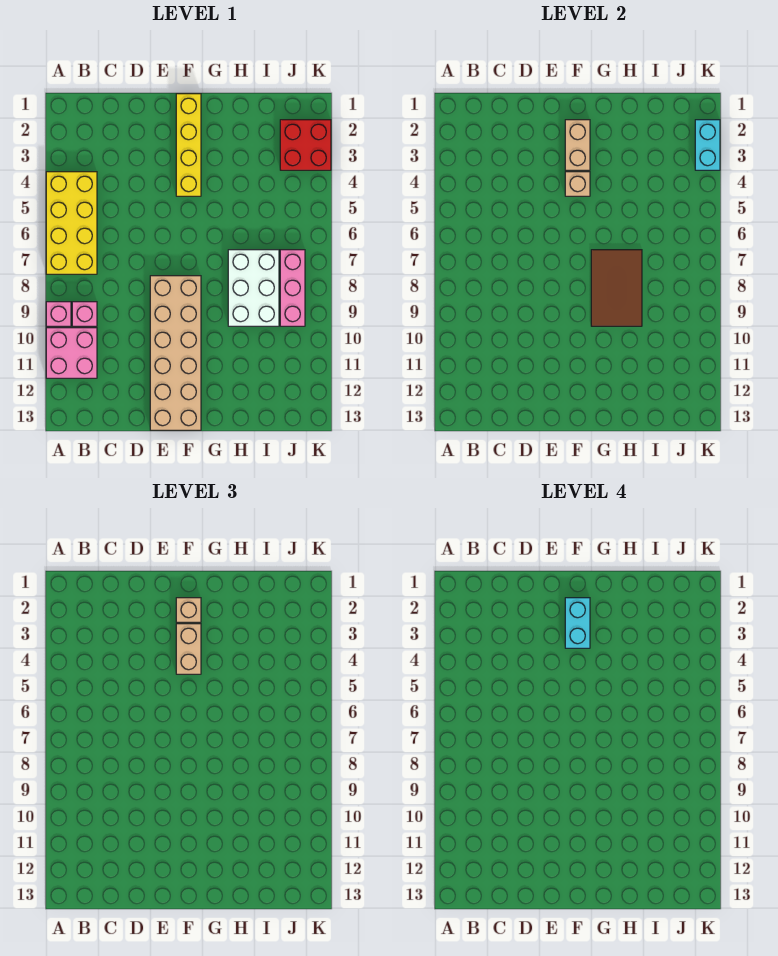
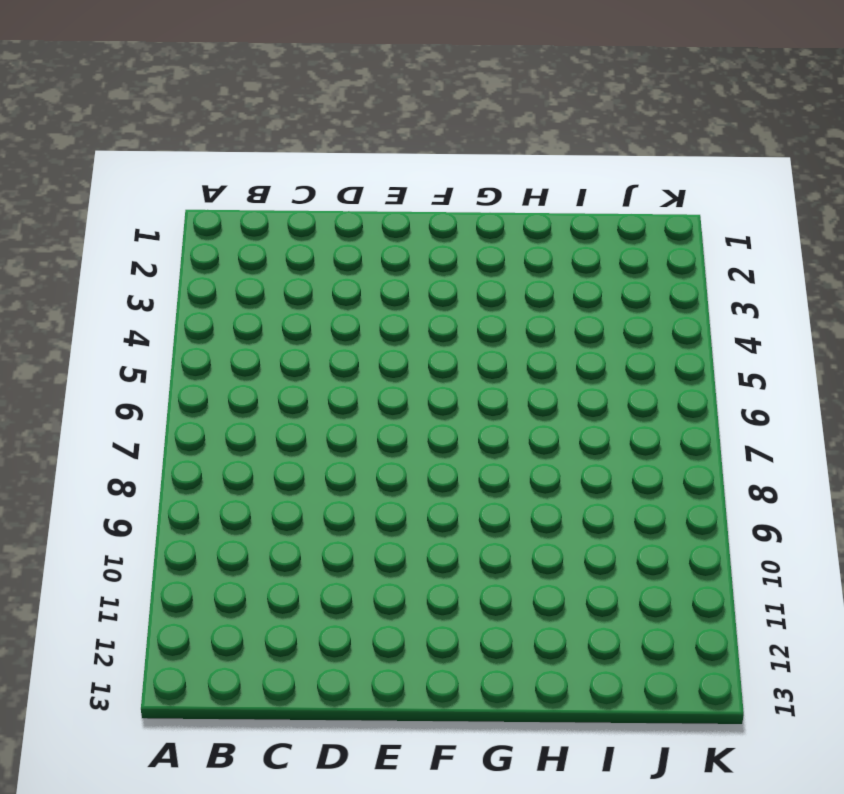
none -> yellow 2x4 brick [46,172,97,274]
none -> pink 1x1 brick [46,302,71,326]
none -> pink 2x2 brick [46,328,97,378]

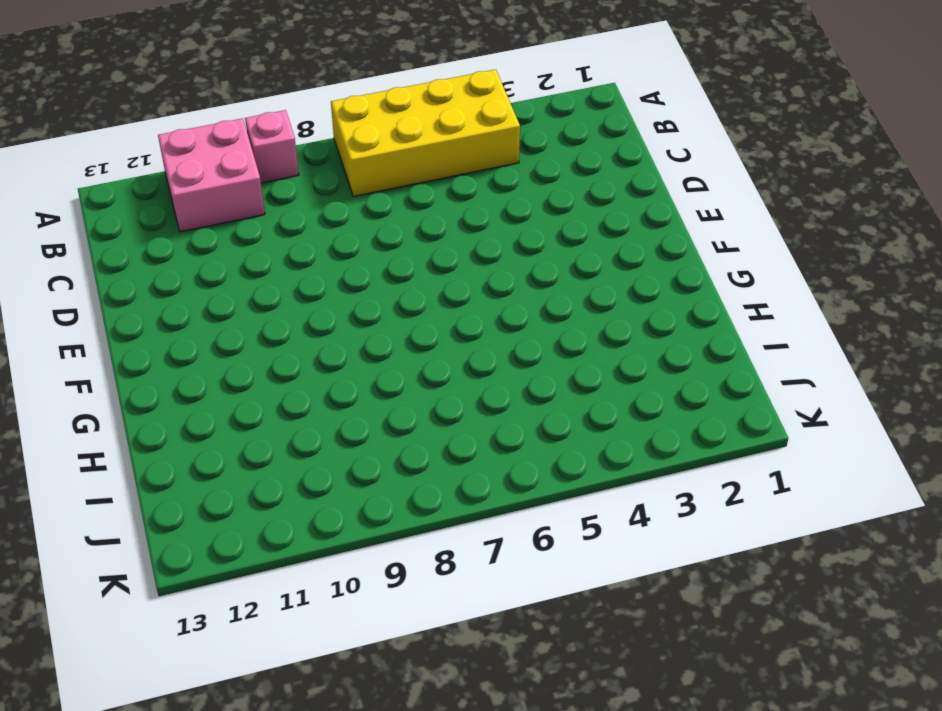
none -> pink 1x1 brick [72,302,97,326]
none -> tan 2x6 brick [150,276,201,430]
none -> yellow 1x4 brick [176,94,201,196]

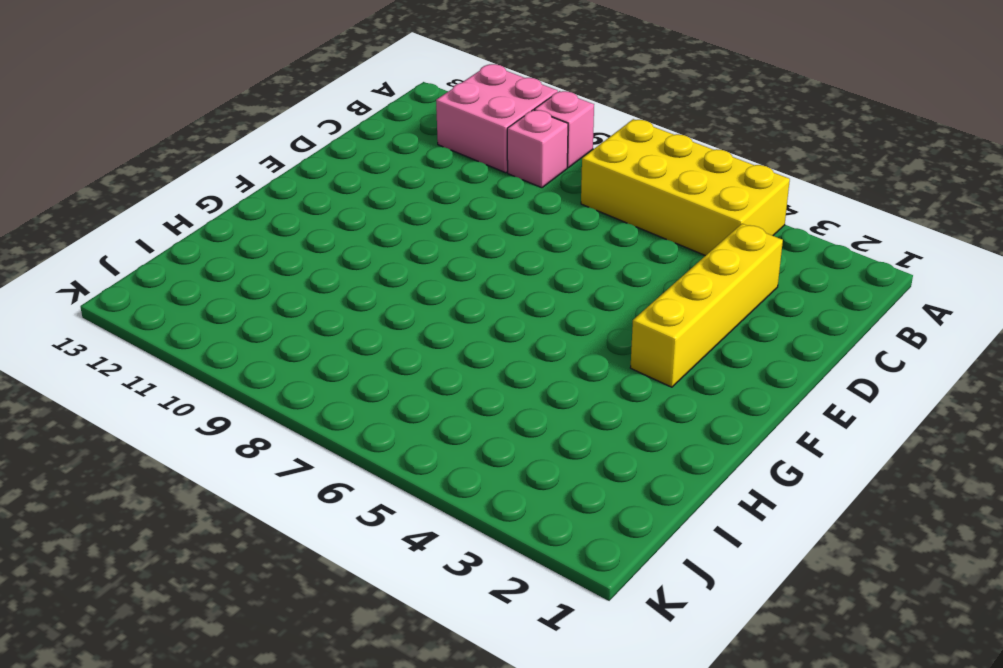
yellow 1x4 brick [630,224,783,387] -> yellow 1x4 brick turned to [176,94,201,196]
none -> tan 2x6 brick [150,276,201,430]
none -> white 2x3 brick [228,250,279,326]
none -> red 2x2 brick [280,120,331,170]

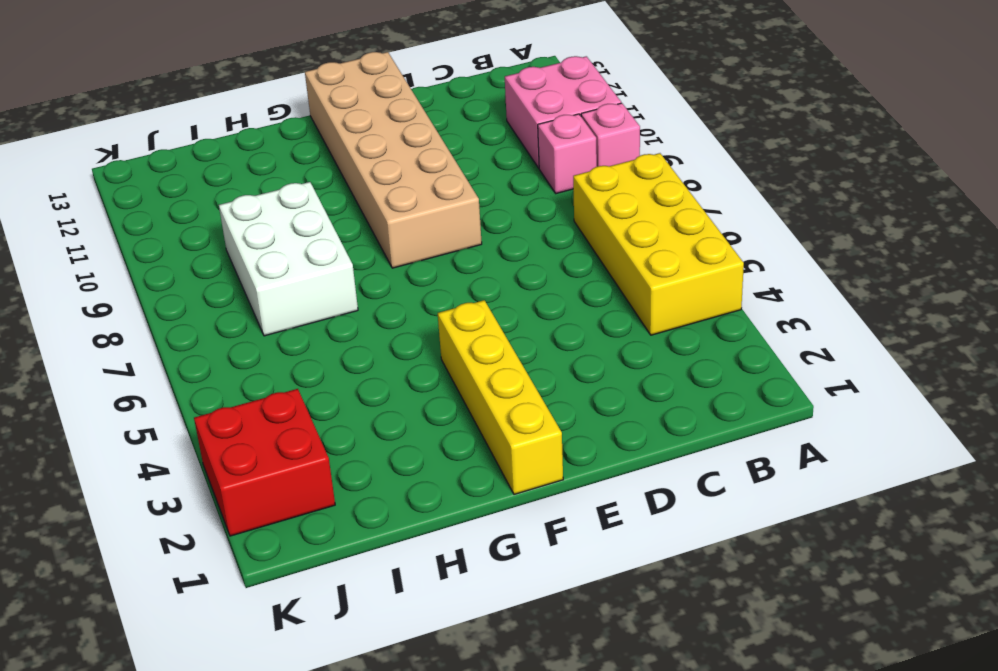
none -> pink 1x3 brick [280,250,305,326]
none -> tan 1x2 brick [565,120,590,170]
none -> tan 1x1 brick [565,172,590,196]

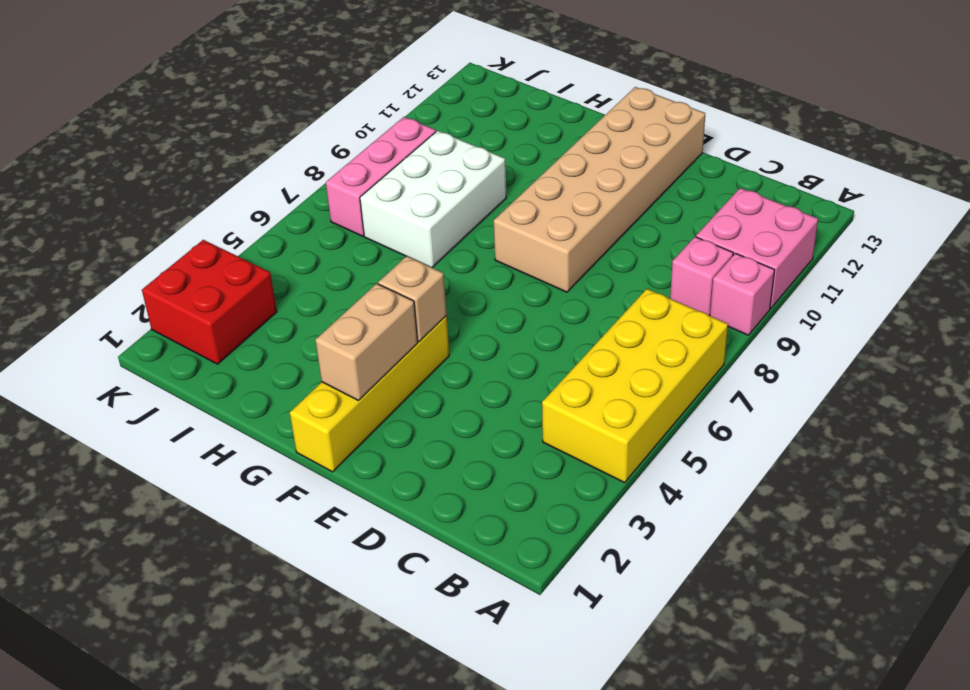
none -> brown 2x3 tile [591,250,642,326]
none -> cyan 1x2 brick [695,120,720,170]
none -> tan 1x1 brick [176,598,201,622]

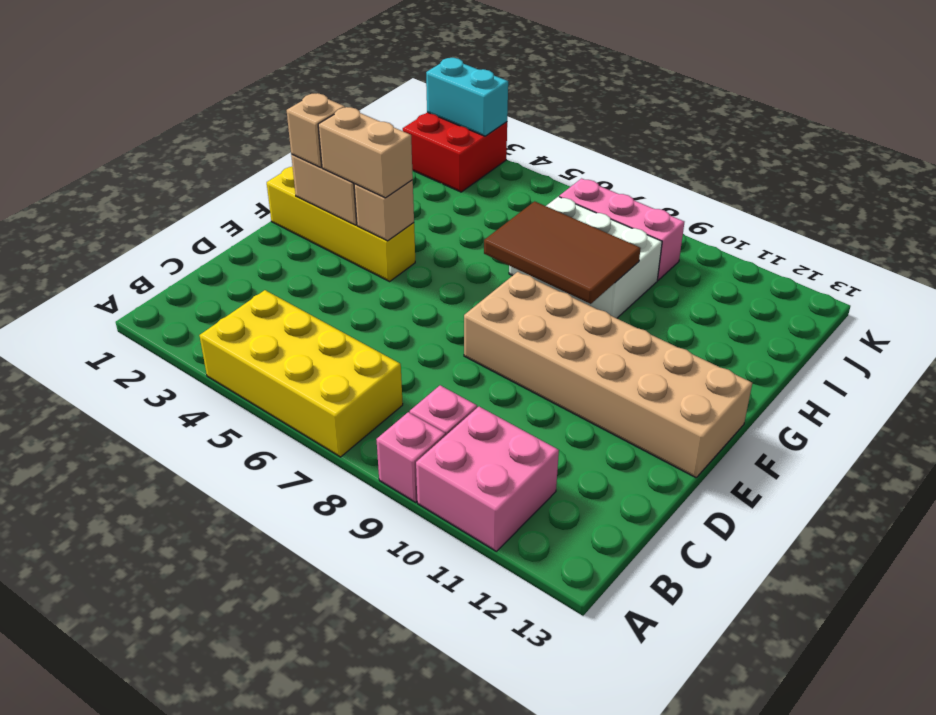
none -> cyan 1x2 brick [565,598,590,648]

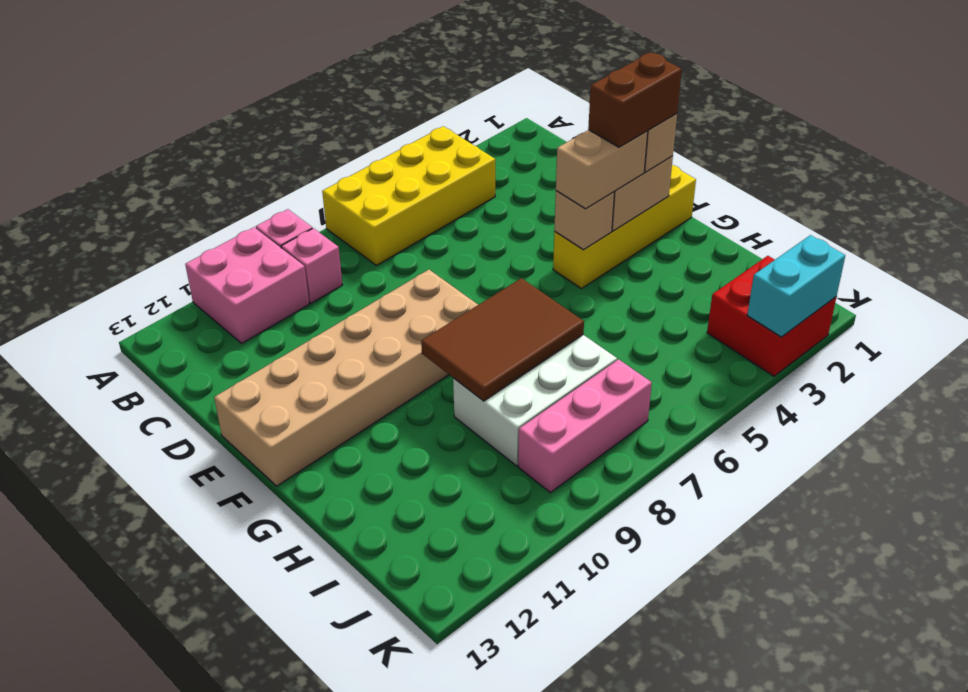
brown 1x2 brick [588,52,682,147] -> cyan 1x2 brick [565,598,590,648]

